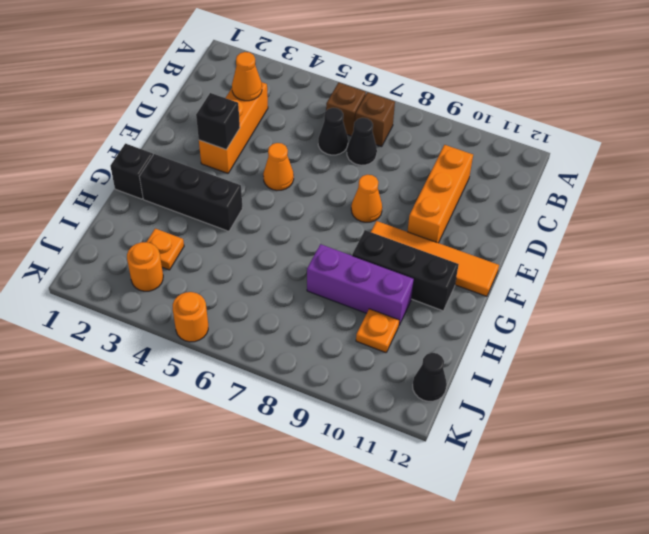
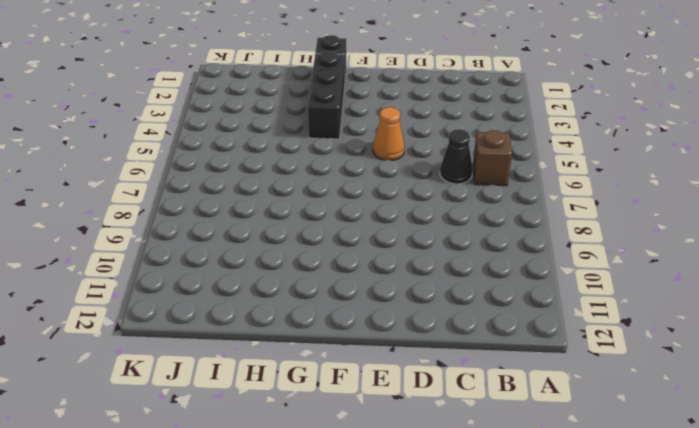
none -> brown 1x1 brick [355,92,395,146]
none -> orange 1x3 brick [199,82,268,173]
none -> black 1x1 cone [347,118,377,165]

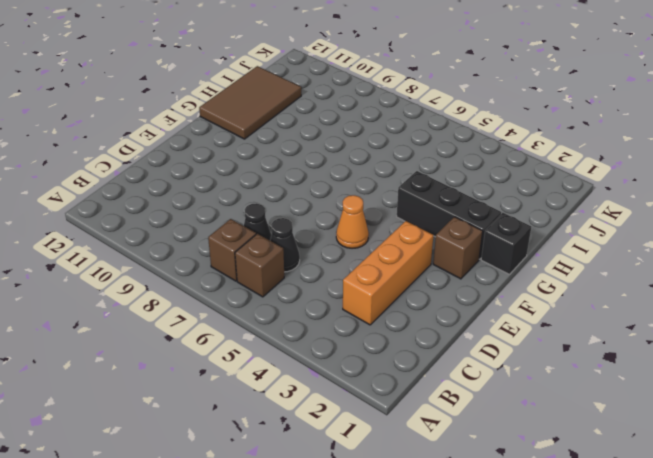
brown 1x1 brick [433,217,483,279] -> none
brown 2x3 tile [199,66,301,139] -> black 1x3 brick [352,230,459,311]
none -> orange 1x3 brick [408,145,473,243]
none -> orange 1x1 cone [351,175,382,222]
none -> orange 1x4 tile [371,221,499,296]

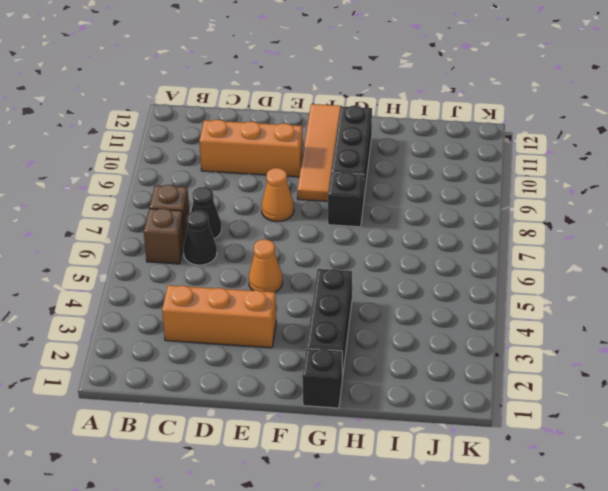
black 1x1 brick [328,172,364,227] -> black 1x1 brick moved to [196,93,240,149]
none -> purple 1x3 brick [307,244,414,325]
none -> orange 1x1 plate [147,229,184,270]
none -> orange 1x1 plate [356,309,399,353]

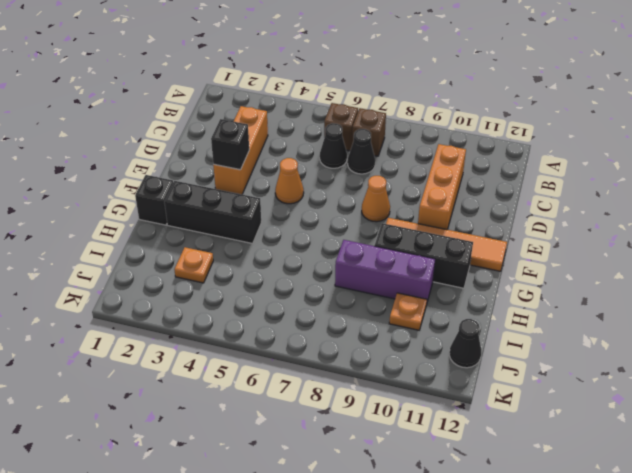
none -> orange 1x1 round brick [127,242,163,291]
none -> orange 1x1 round brick [173,292,208,342]
none -> orange 1x1 cone [232,52,262,101]

